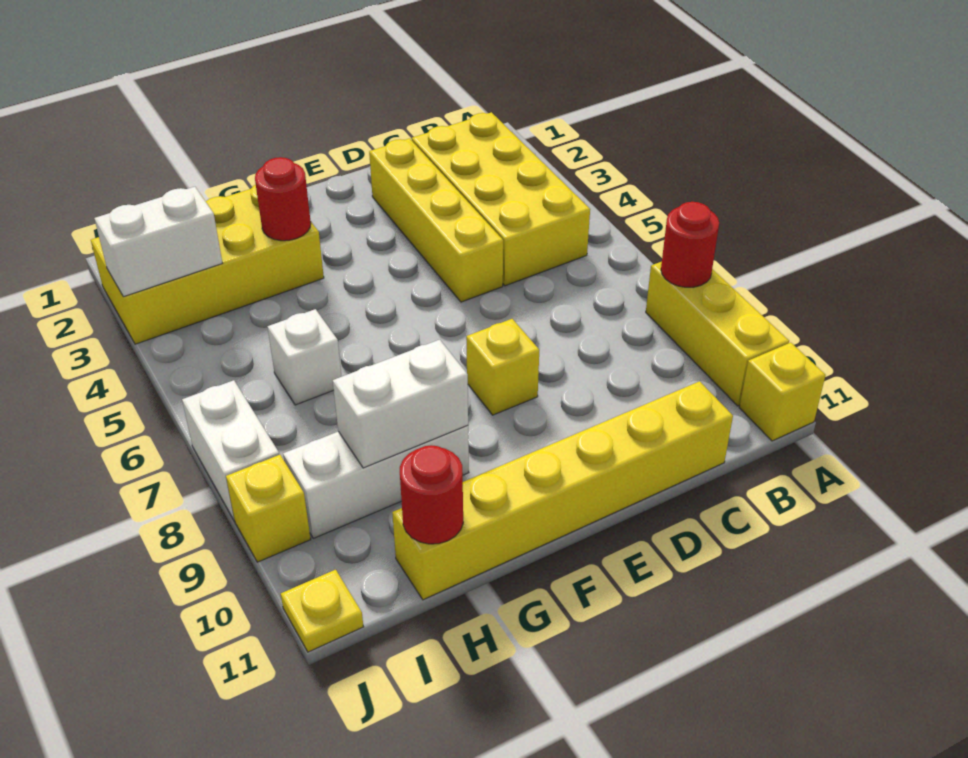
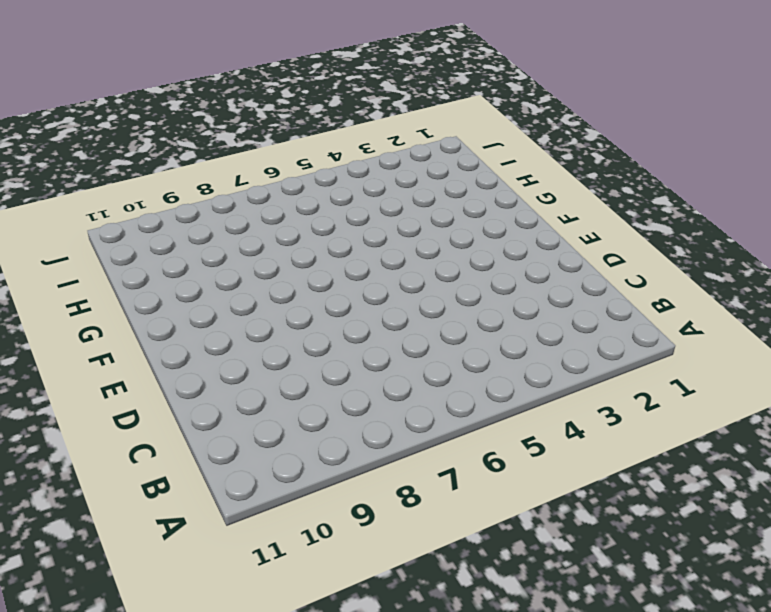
none -> yellow 1x3 brick [646,262,789,406]
none -> yellow 1x1 brick [739,343,826,441]
none -> yellow 2x4 brick [412,112,590,286]

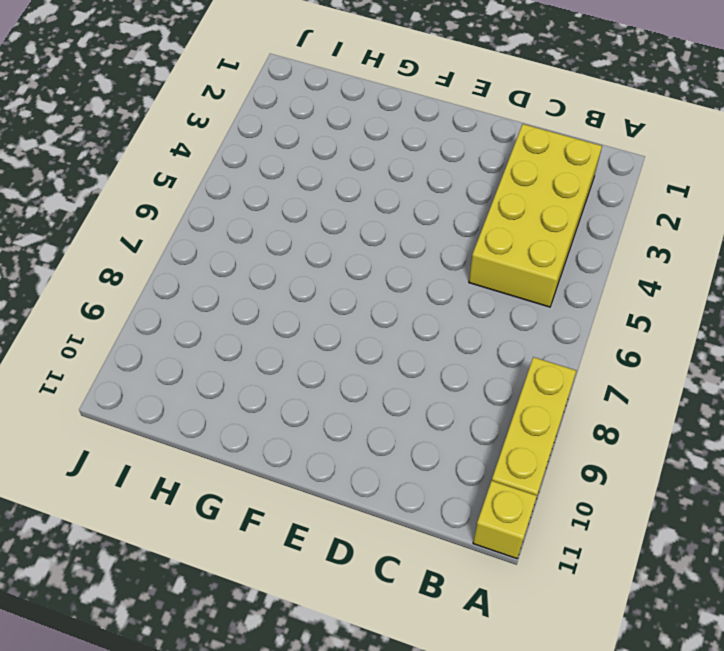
none -> yellow 1x6 brick [392,381,733,600]
none -> yellow 1x4 brick [369,138,503,302]
none -> yellow 1x1 brick [466,319,539,415]

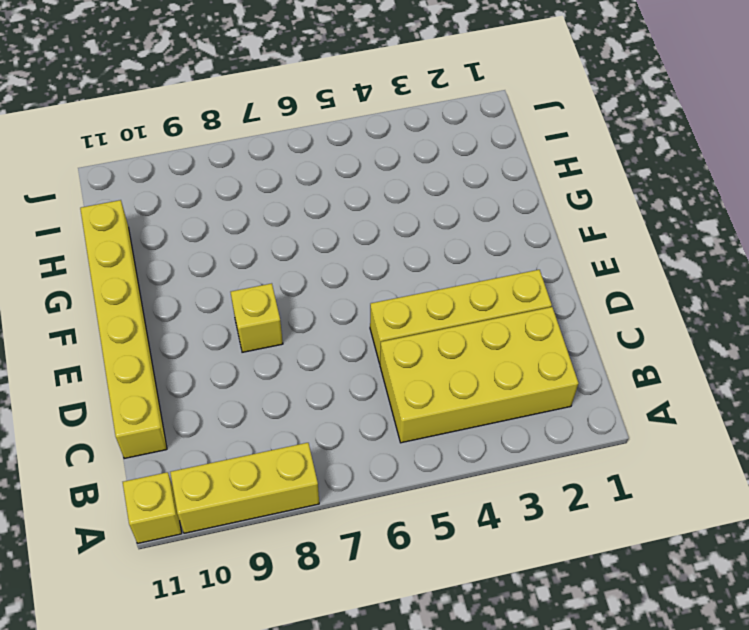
none -> yellow 2x4 brick [91,185,324,344]
none -> white 1x3 brick [283,425,469,538]
none -> white 1x1 brick [268,309,342,405]

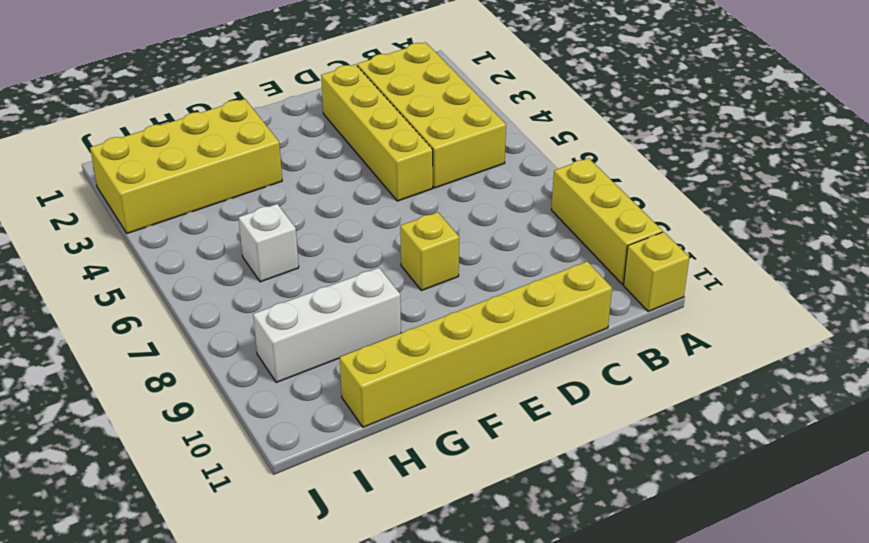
none -> white 1x2 brick [182,380,279,521]
none -> yellow 1x1 brick [226,455,311,562]
none -> yellow 1x1 plate [281,570,363,652]

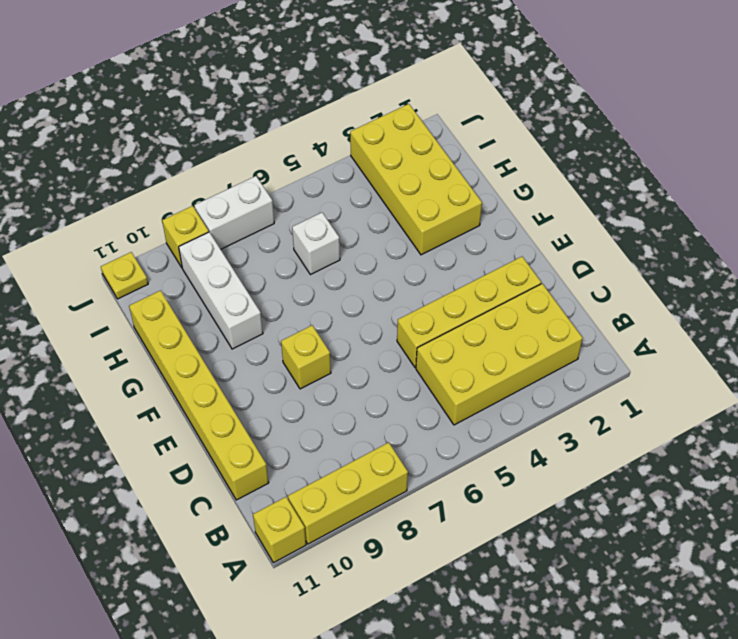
none -> red 1x1 round brick [661,202,719,287]
none -> red 1x1 round brick [255,157,311,241]
none -> white 1x2 brick [333,340,468,468]

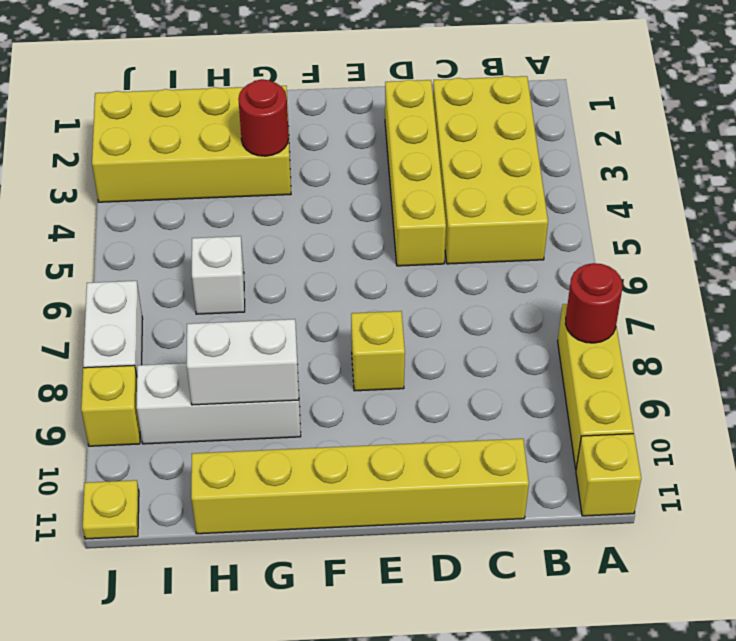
none -> red 1x1 round brick [400,445,463,544]
none -> white 1x2 brick [94,187,222,297]

